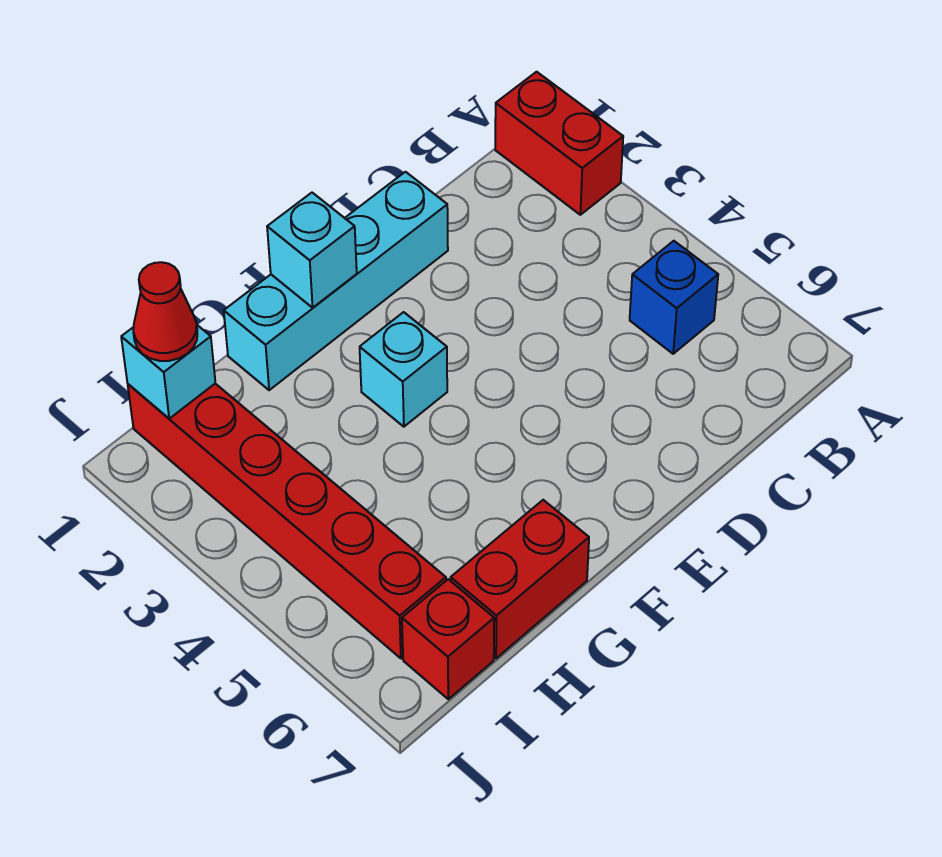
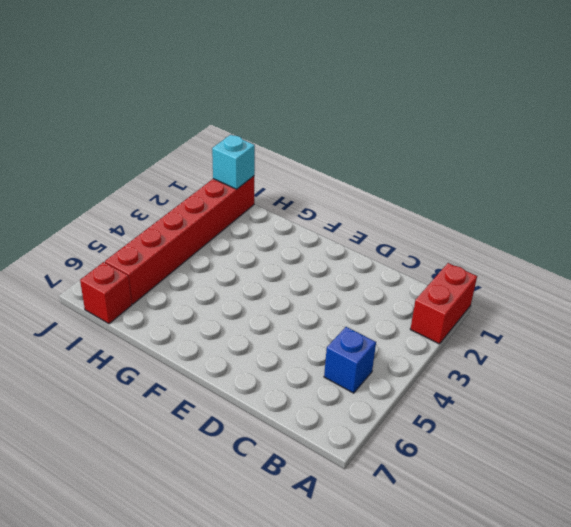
none -> cyan 1x4 brick [224,172,448,390]
none -> cyan 1x1 brick [360,312,447,427]

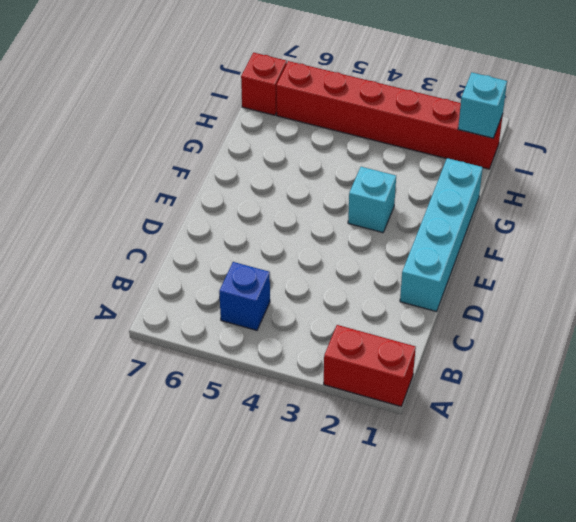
none -> red 1x2 brick [451,500,589,658]
none -> cyan 1x1 brick [267,193,357,308]

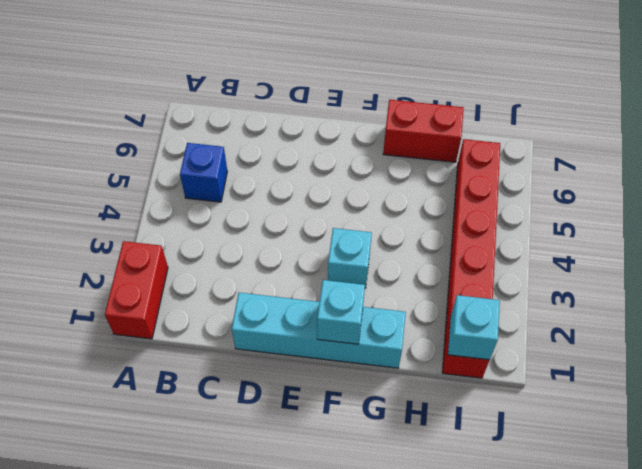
none -> red 1x1 brick [402,579,494,699]
none -> red 1x1 cone [133,262,197,361]

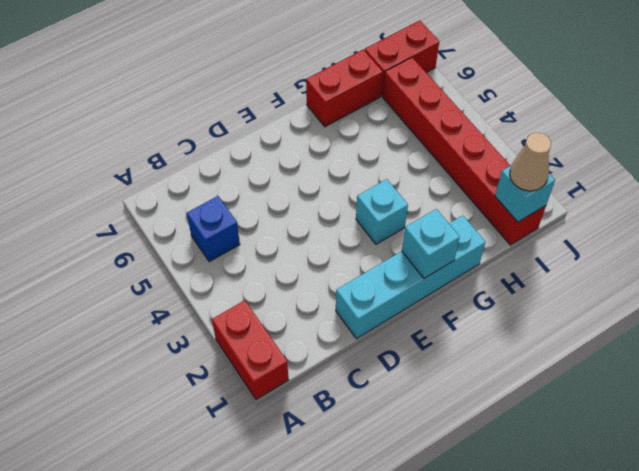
tan 1x1 cone [510,133,551,191] -> red 1x1 cone [133,262,197,361]
red 1x2 brick [365,21,439,96] -> red 1x1 brick [402,579,494,699]

